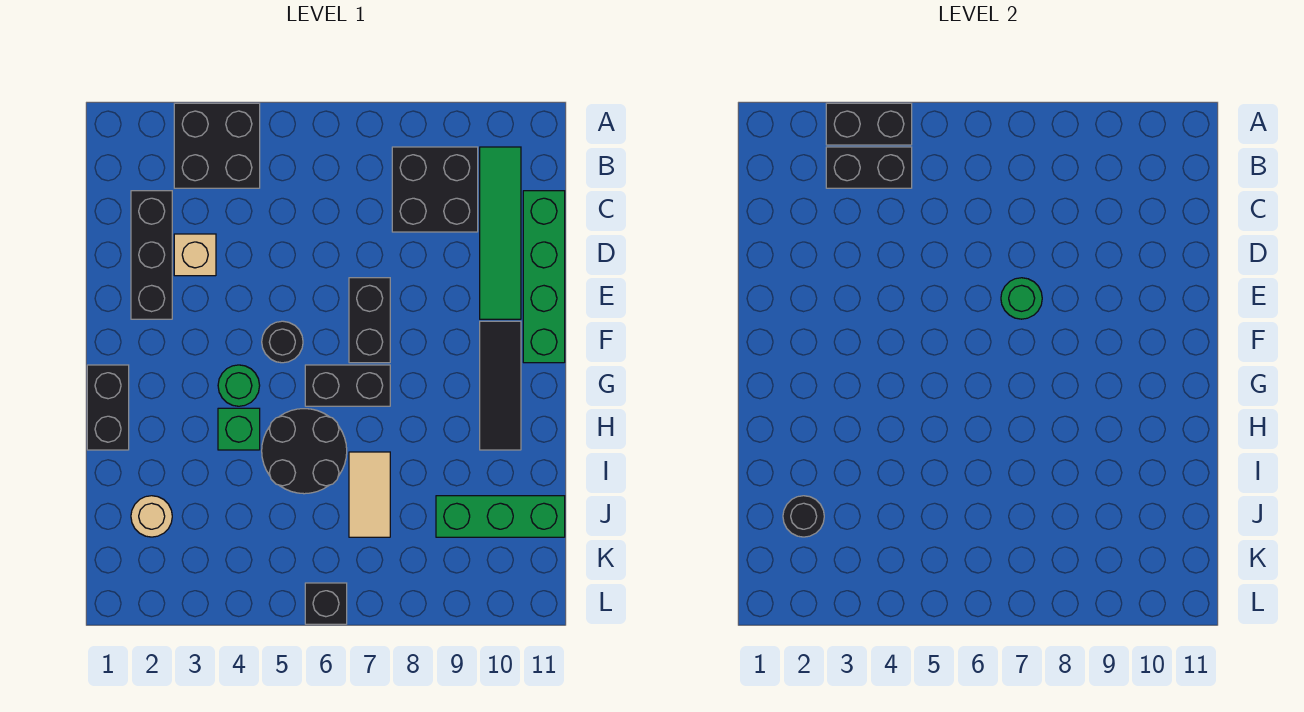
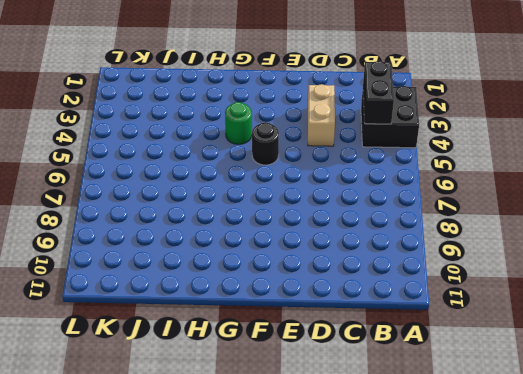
tan 1x2 brick [308,84,335,146] -> tan 1x1 brick [174,234,216,276]
none -> black 2x2 brick [392,147,478,232]
none -> green 1x4 tile [480,147,521,319]
none -> black 1x3 brick [131,191,172,319]

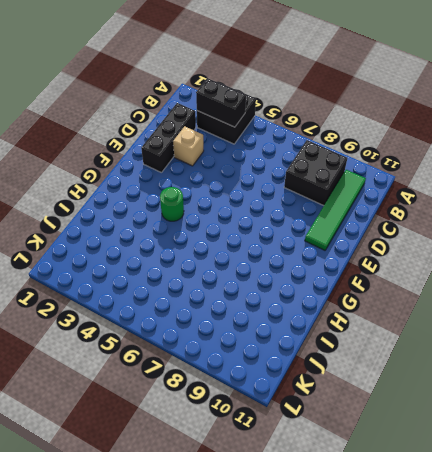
none -> green 1x4 brick [523,191,565,363]
none -> black 1x2 brick [349,278,390,363]
none -> black 1x1 round brick [262,321,303,363]

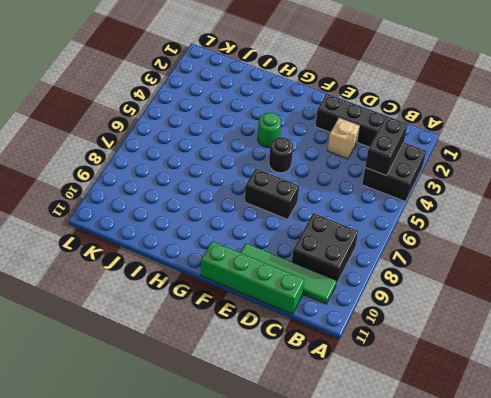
none -> black 1x3 tile [480,321,521,450]
none -> black 1x2 brick [87,365,129,450]
none -> black 1x2 brick [305,365,390,406]

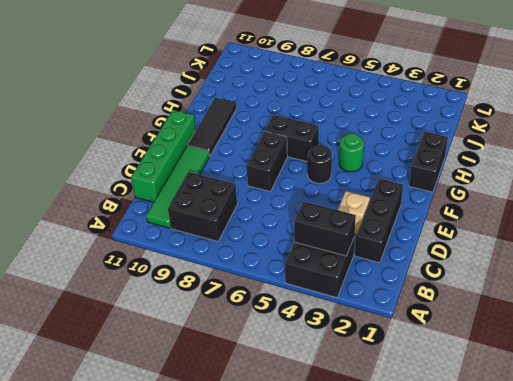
none -> green 1x1 brick [218,408,260,450]
none -> black 2x2 round brick [262,409,347,494]
none -> tan 1x2 tile [349,452,390,537]

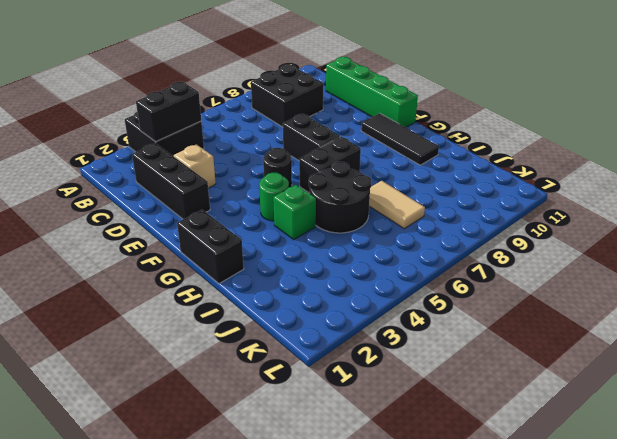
none -> green 1x4 tile [480,147,521,319]
none -> tan 1x1 round brick [131,496,172,537]
none -> green 1x3 brick [436,496,565,537]

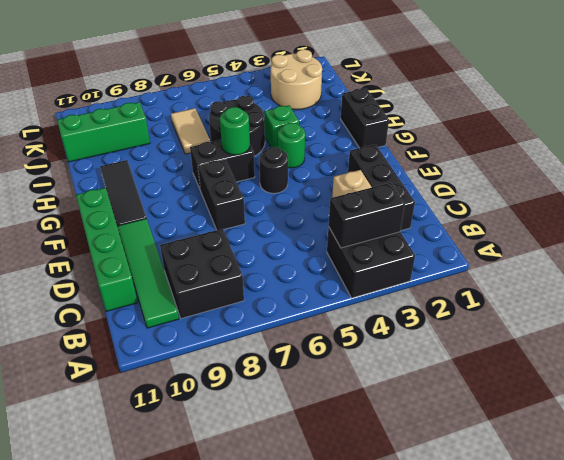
green 1x1 round brick [220,107,250,155] -> green 1x1 round brick moved to [1001,278,1042,319]
tan 2x2 round brick [271,50,322,110] -> tan 1x1 round brick [131,496,172,537]
none -> black 1x1 brick [305,583,347,624]
none -> black 1x2 brick [826,103,912,145]
none -> black 1x1 round brick [783,496,824,537]

